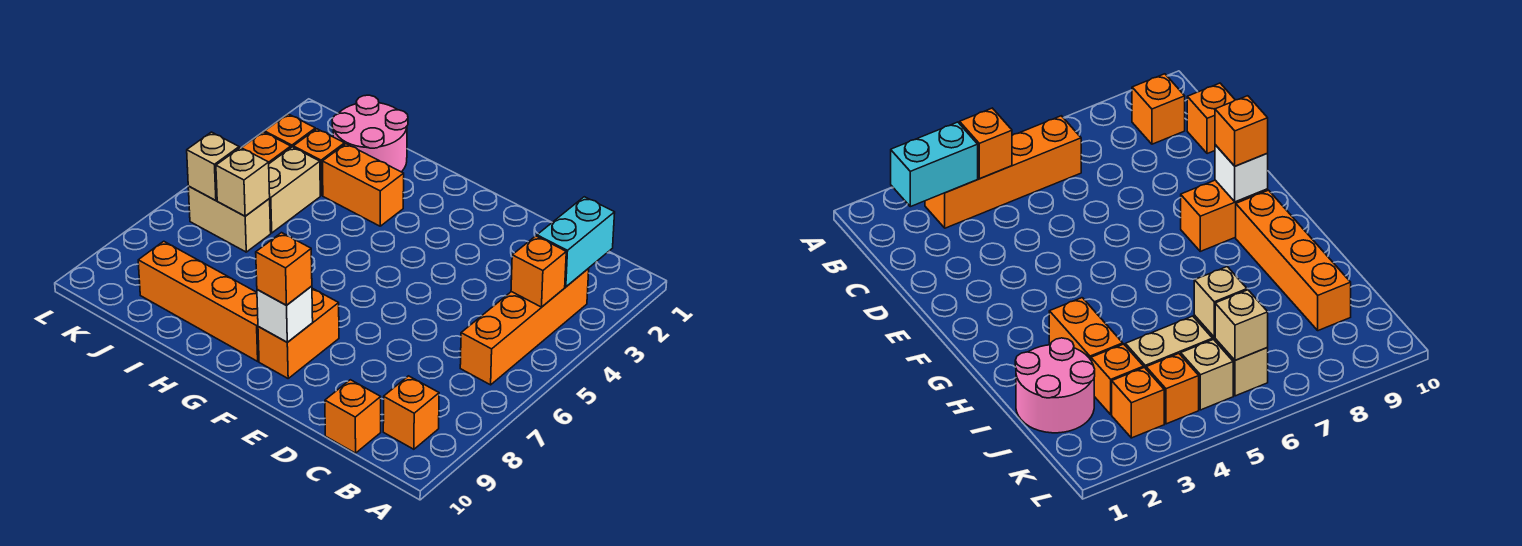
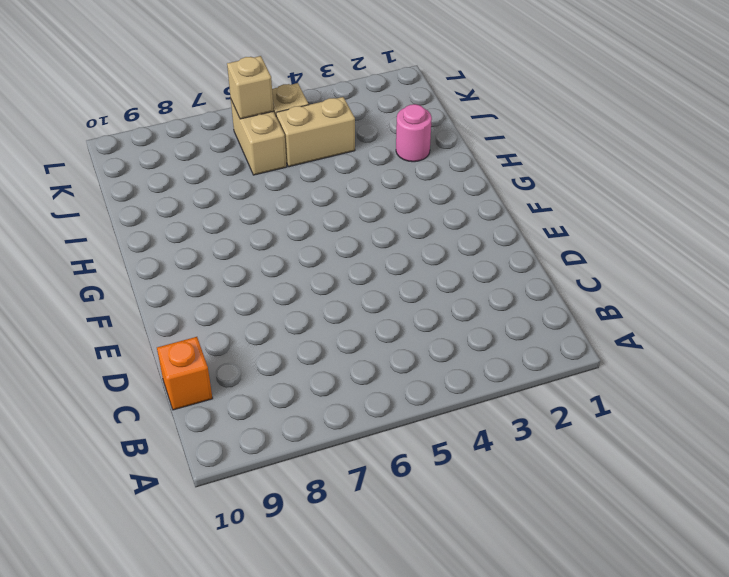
pink 1x1 round brick [396,104,432,162] -> pink 2x2 round brick [332,95,408,172]
none -> orange 1x4 brick [460,268,589,385]
none -> orange 1x1 brick [383,376,439,449]
none -> orange 1x2 brick [258,288,339,378]

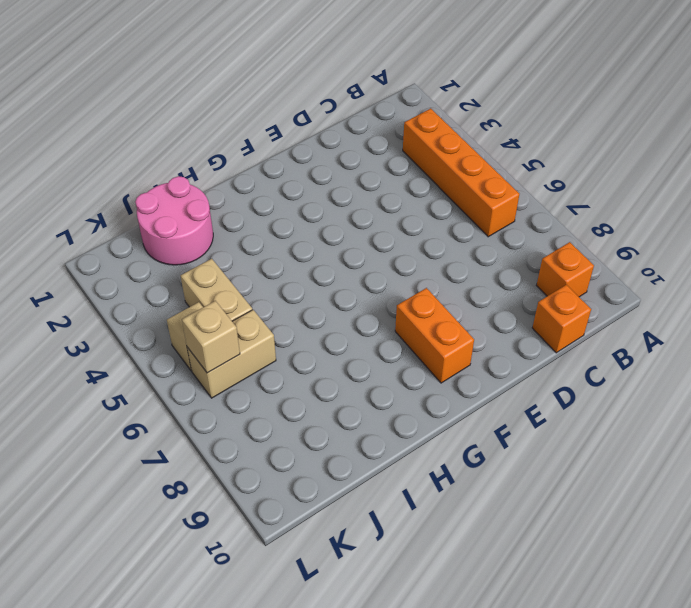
none -> orange 1x4 brick [138,241,259,361]
none -> orange 1x2 brick [322,144,404,226]
none -> orange 1x1 brick [293,129,345,195]

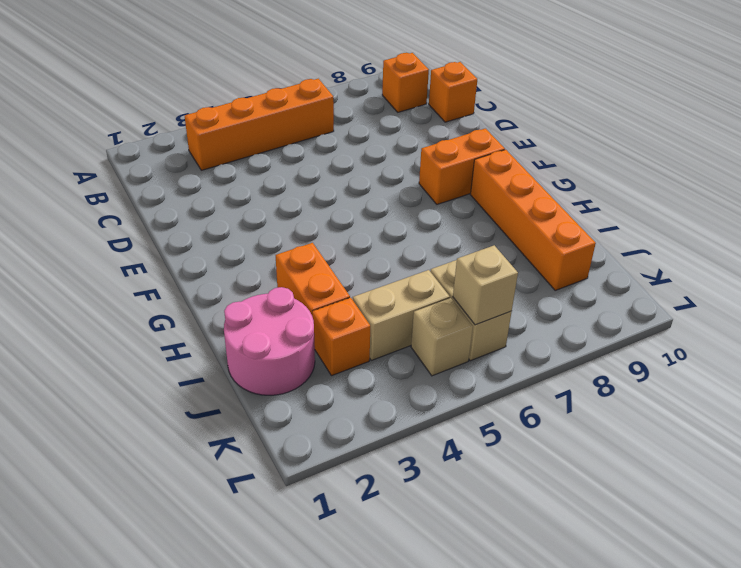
none -> orange 1x1 brick [265,114,315,147]
none -> orange 1x1 brick [242,132,291,163]
none -> cyan 1x2 brick [537,197,615,287]

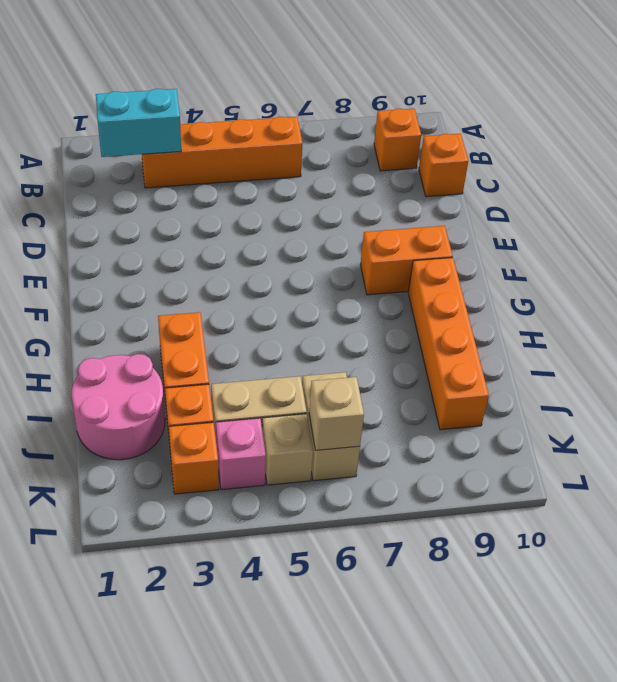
pink 1x1 brick [216,418,266,490] -> orange 1x1 brick [242,132,291,163]
none -> orange 1x1 brick [511,236,566,307]
none -> white 1x1 brick [257,286,313,342]
none -> tan 1x1 brick [216,147,270,216]

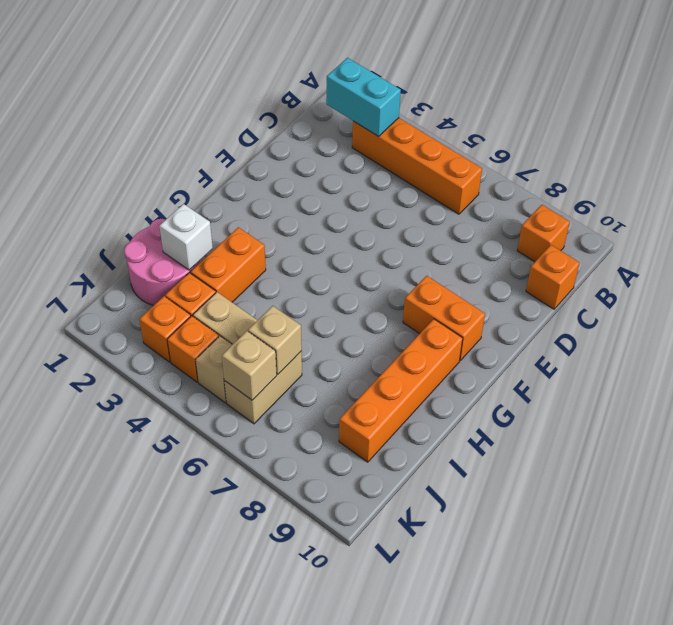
white 1x1 brick [159,204,213,270] -> white 1x1 brick moved to [257,286,313,342]
none -> orange 1x1 brick [511,236,566,307]
none -> orange 1x1 brick [256,233,312,305]

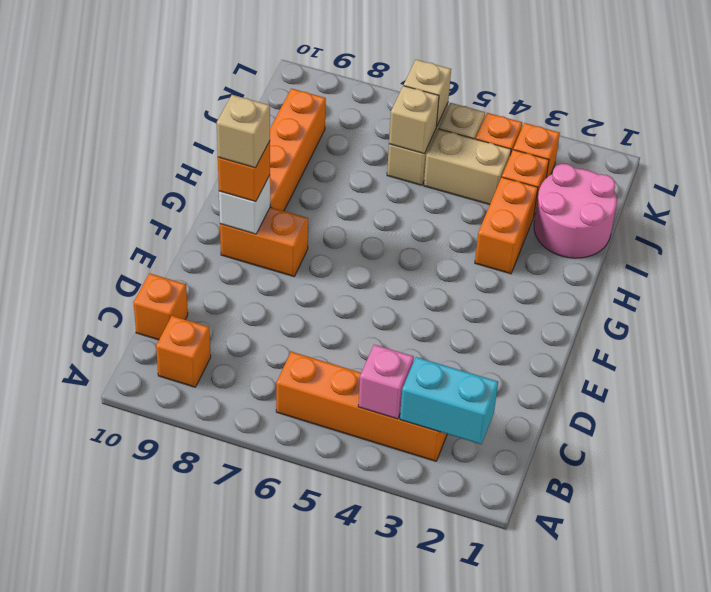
pink 1x1 brick [358,345,414,419] -> orange 1x1 brick [511,236,566,307]
tan 1x1 brick [217,95,270,168] -> none

